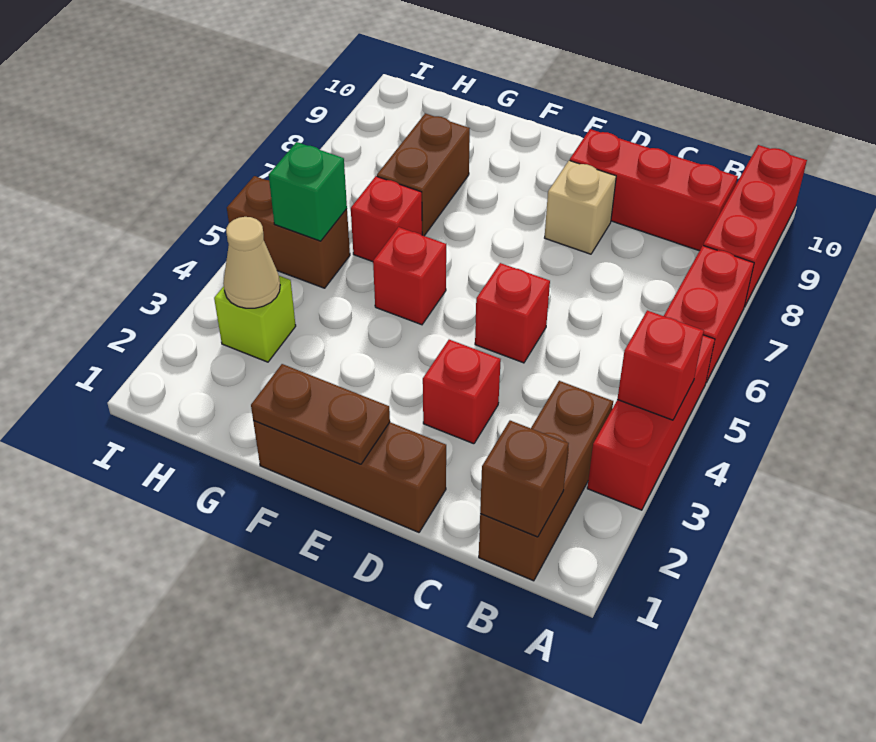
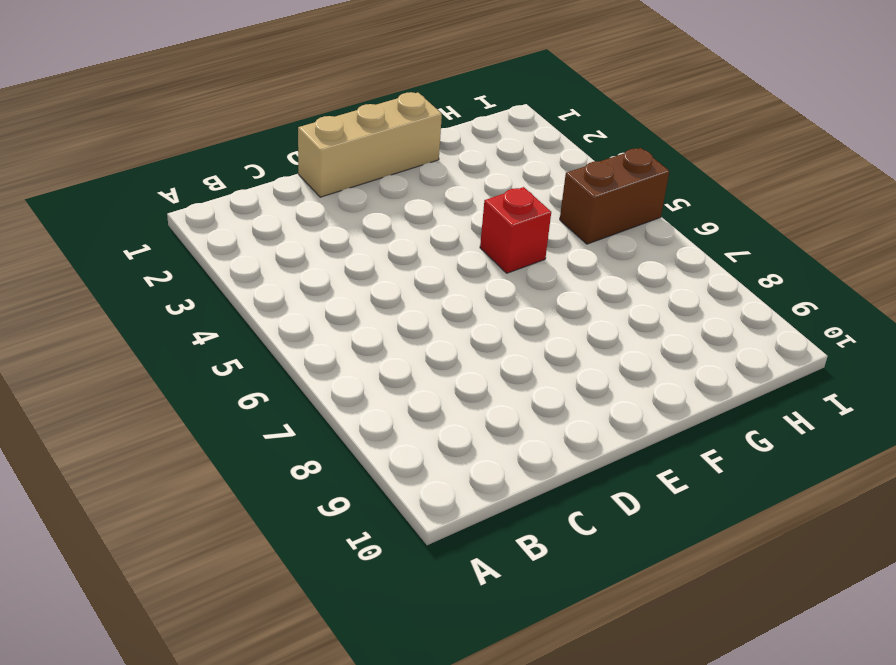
tan 1x3 brick [298,92,442,197] -> brown 1x3 brick [253,421,446,532]
none -> red 1x3 brick [587,335,715,510]
none -> red 1x2 brick [664,246,754,382]
none -> red 1x3 brick [703,145,807,307]

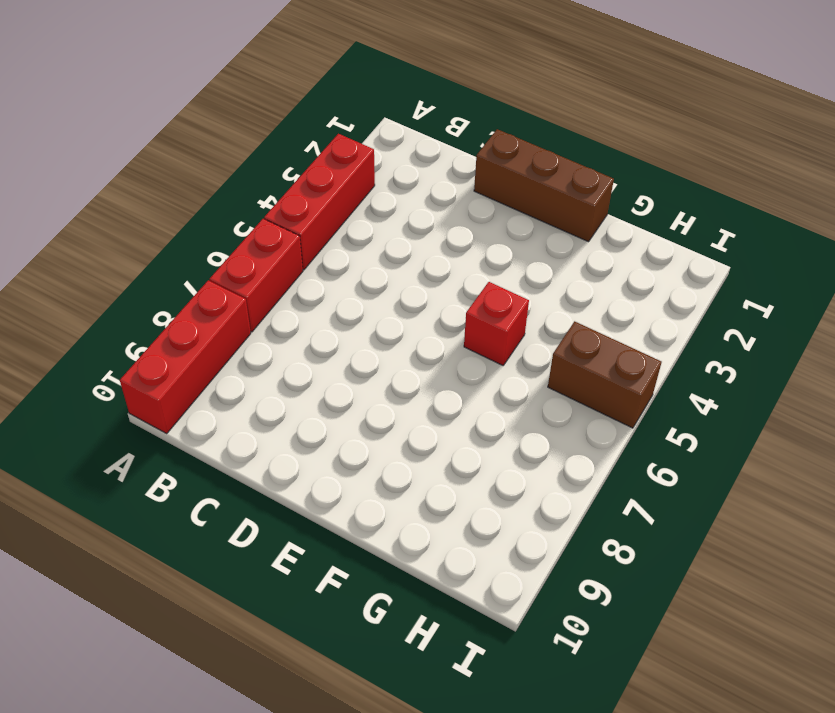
none -> brown 1x3 brick [479,381,613,581]
none -> red 1x3 brick [570,129,738,251]
none -> red 1x1 brick [423,340,501,444]

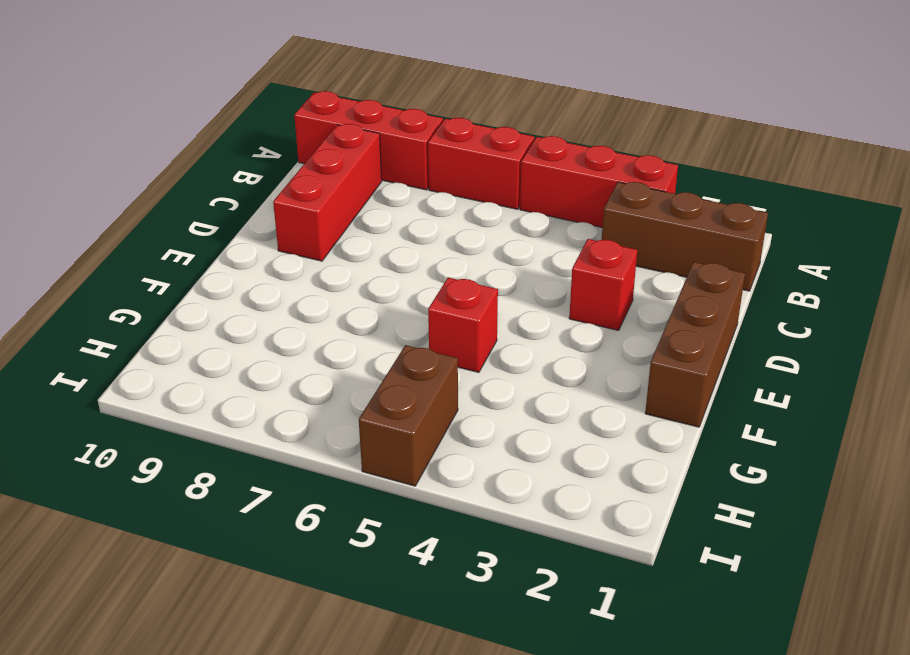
none -> red 1x1 brick [475,263,550,363]
none -> tan 1x1 brick [545,160,616,254]
none -> red 1x1 brick [351,176,422,262]

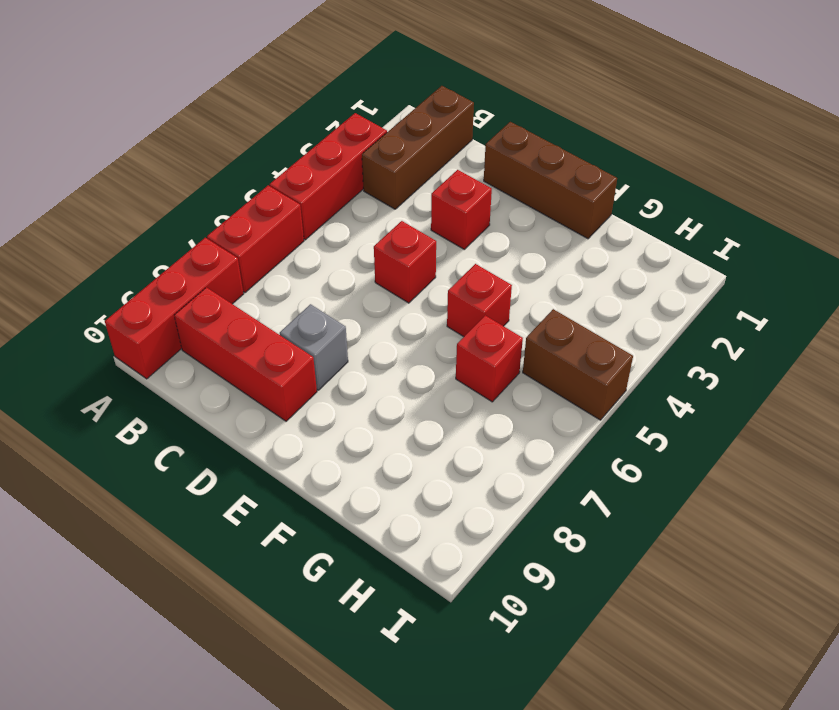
grey 1x1 brick [280,304,348,390] -> tan 1x1 brick [545,160,616,254]
none -> brown 1x2 brick [377,113,470,236]
none -> lime 1x1 brick [214,276,296,362]
none -> red 1x1 brick [617,310,704,420]

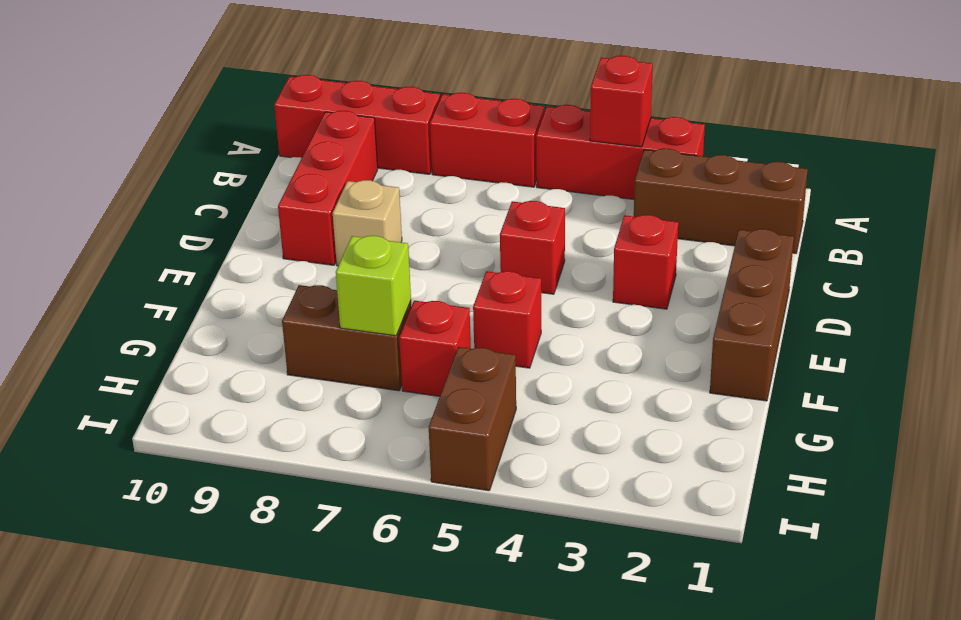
lime 1x1 brick [336,236,411,336] -> lime 1x1 brick moved to [214,276,296,362]
none -> brown 1x1 brick [480,421,569,537]
none -> brown 1x2 plate [251,364,390,464]
none -> tan 1x1 cone [223,217,280,308]

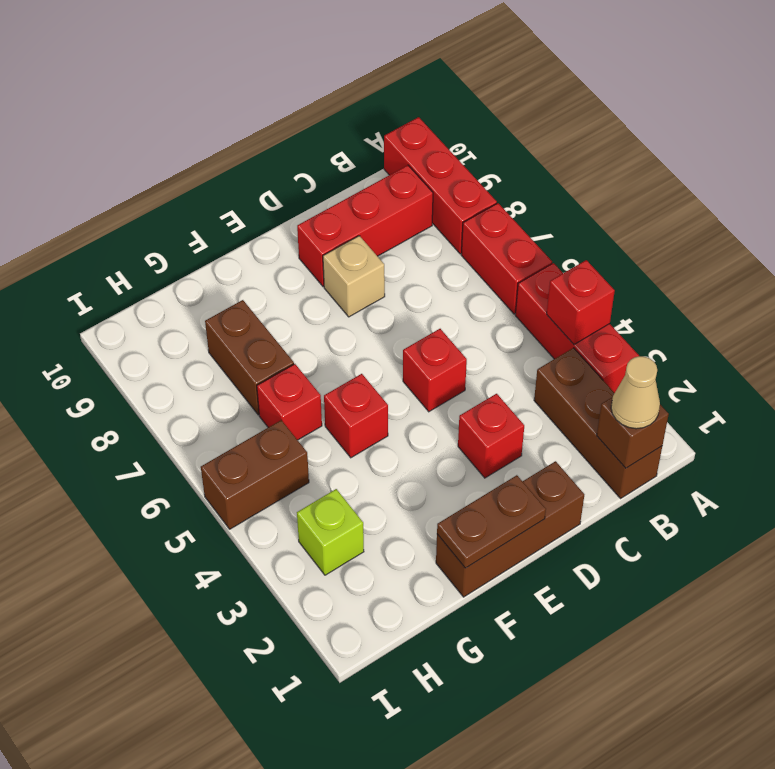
tan 1x1 cone [611,356,660,429] -> tan 1x1 cone moved to [223,217,280,308]
none -> green 1x1 brick [269,142,347,241]

